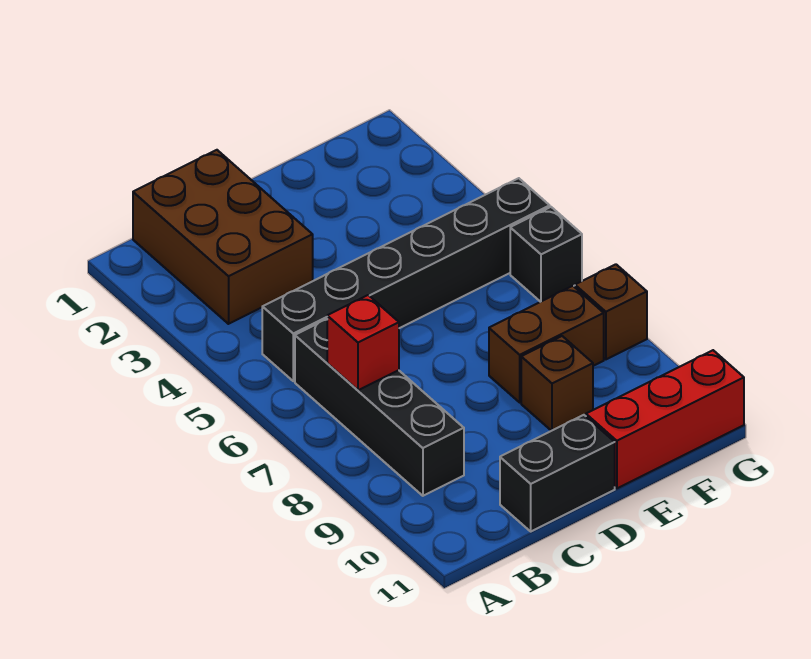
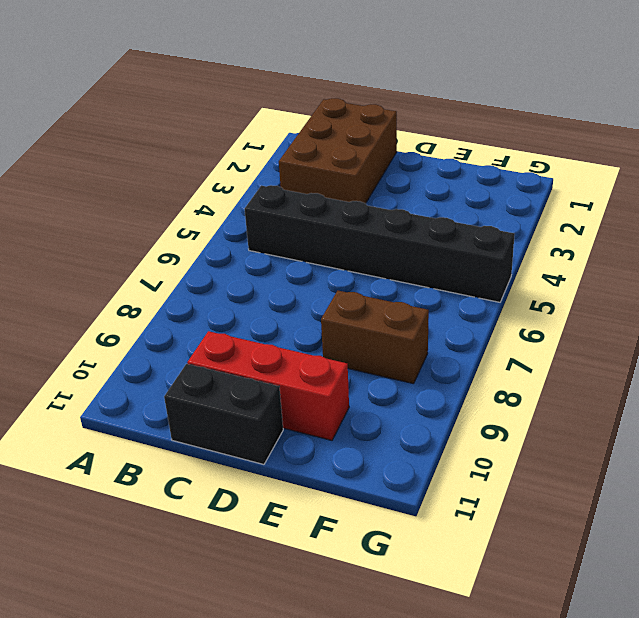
red 1x3 brick [187,331,349,440] -> red 1x3 brick moved to [586,350,744,488]
none -> black 1x4 brick [295,319,464,496]
none -> brown 1x1 brick [521,336,593,431]

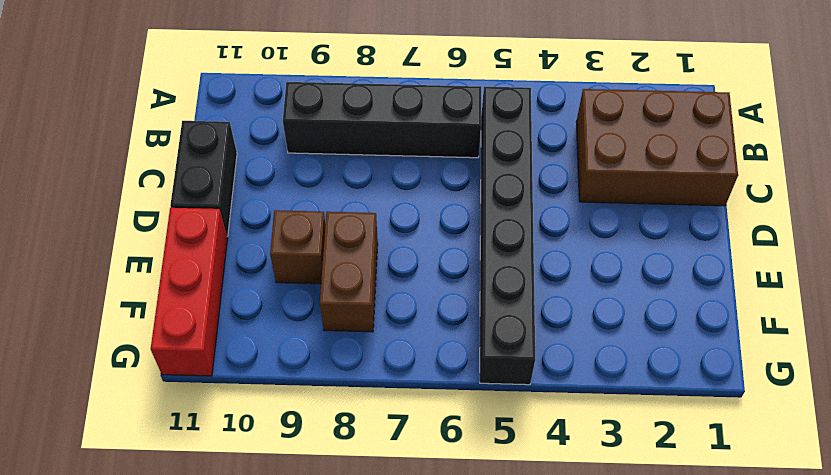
none -> black 1x1 brick [510,207,582,302]
none -> brown 1x1 brick [575,264,647,359]

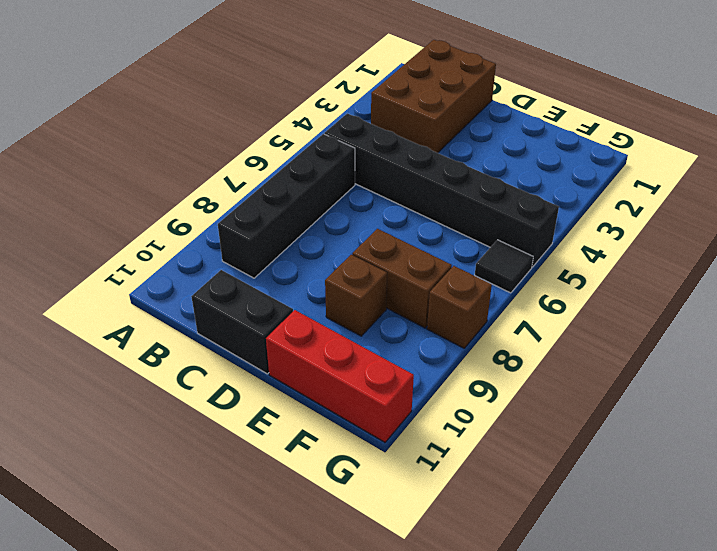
black 1x1 tile [475,240,533,293] -> black 1x1 brick [510,207,582,302]
none -> red 1x1 brick [327,295,399,390]

